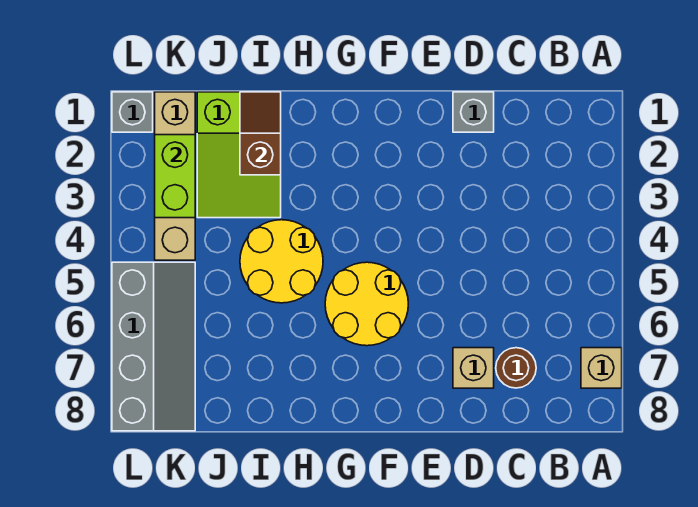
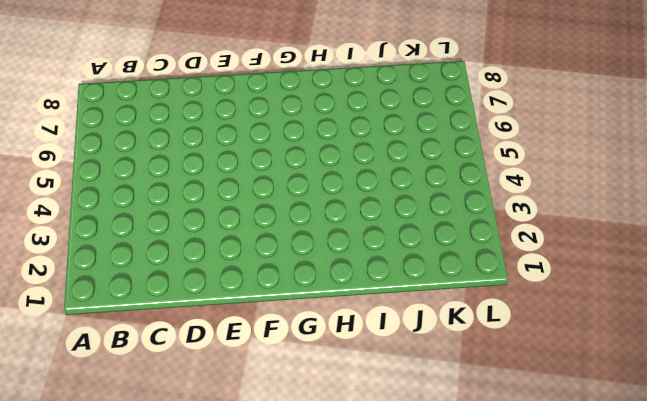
none -> tan 1x1 brick [581,348,622,388]
none -> brown 1x1 round brick [496,348,536,388]
none -> grey 1x1 brick [453,92,494,132]

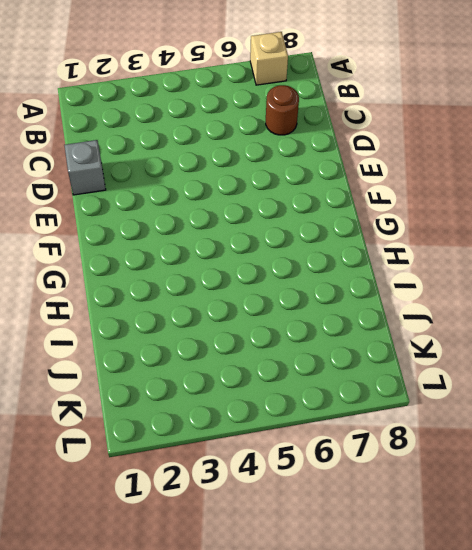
none -> tan 1x1 brick [453,348,494,388]
none -> yellow 2x2 round brick [325,262,408,346]
none -> yellow 2x2 round brick [240,220,323,303]

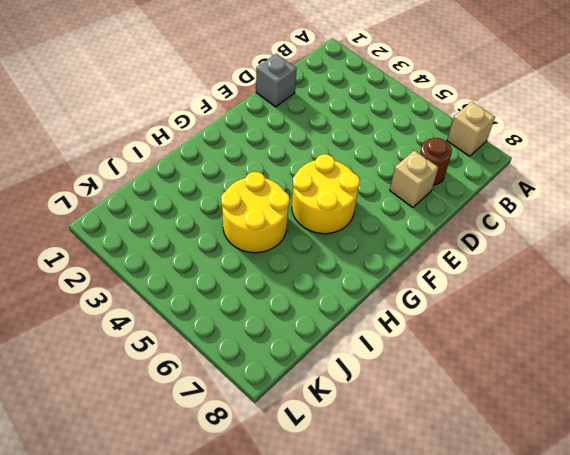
none -> lime 2x3 slope [197,92,281,218]
none -> tan 1x4 brick [155,92,195,260]
none -> grey 2x4 slope [112,262,195,431]

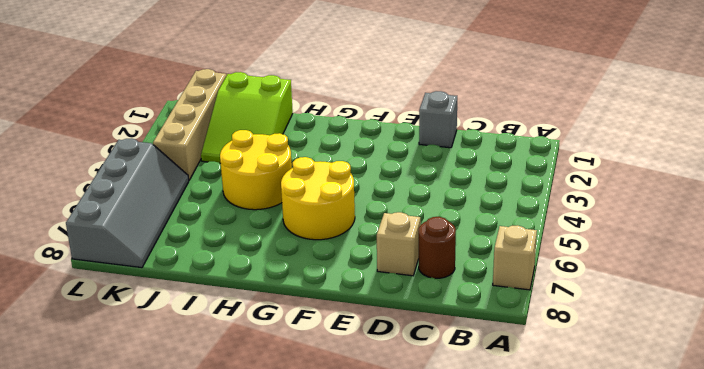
none -> grey 1x1 brick [112,92,153,132]
none -> brown 1x2 slope [240,92,281,175]
none -> lime 1x2 brick [155,135,195,218]

